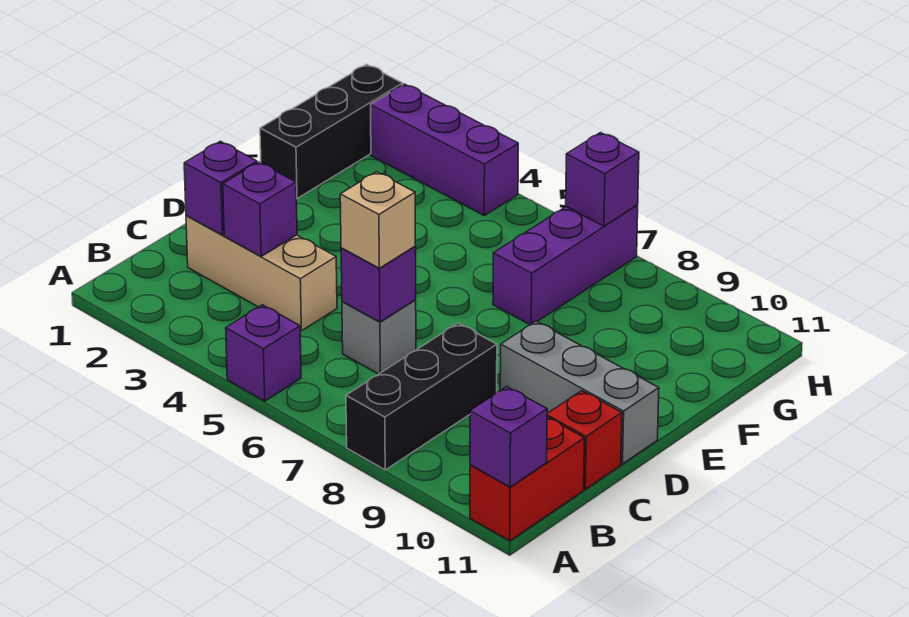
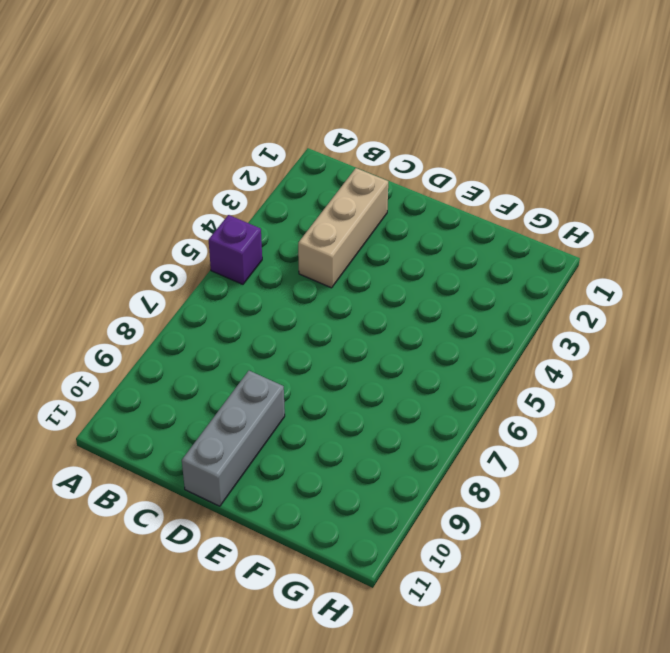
none -> black 1x3 brick [346,323,497,470]
none -> red 1x2 brick [470,417,584,541]
none -> grey 1x1 brick [342,300,416,374]

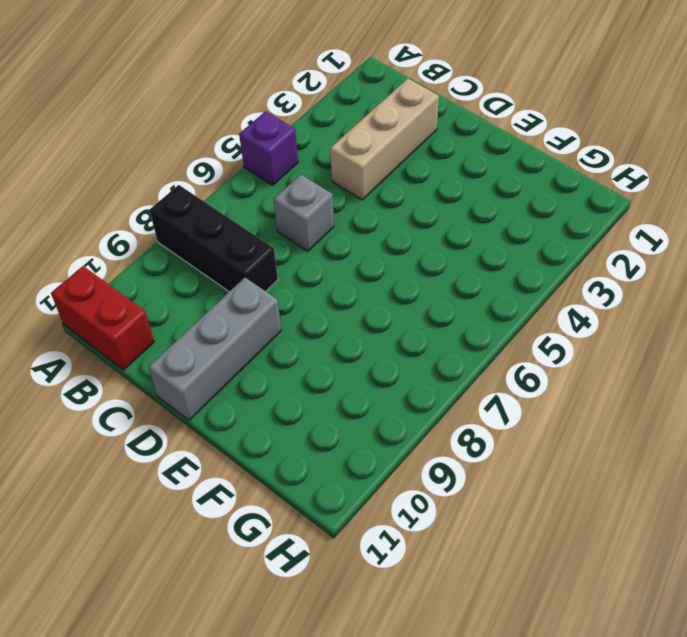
none -> red 1x1 brick [547,391,622,489]
none -> black 1x3 brick [260,64,403,198]
none -> purple 1x3 brick [493,205,638,325]

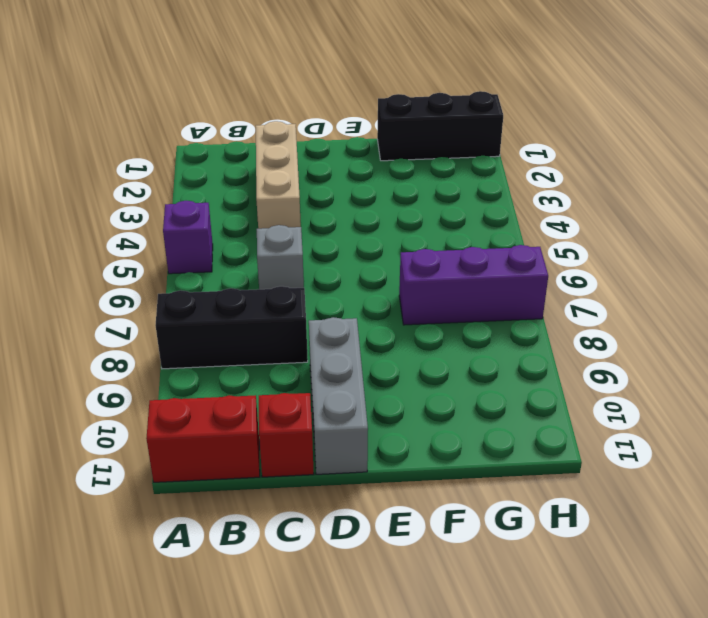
none -> purple 1x3 brick [371,84,518,215]
none -> purple 1x1 brick [470,387,547,487]
none -> purple 1x1 brick [184,141,257,235]

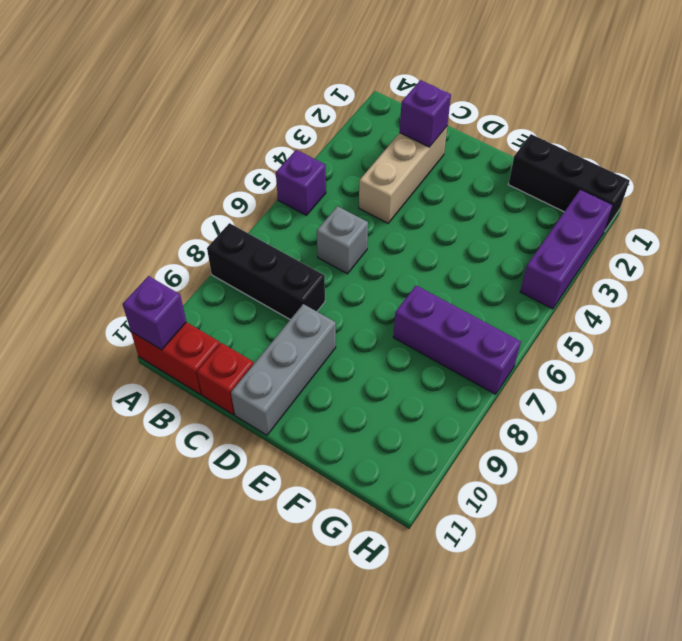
none -> purple 1x1 brick [223,162,297,256]
none -> purple 1x1 brick [341,246,416,322]
none -> purple 1x1 brick [566,133,639,226]

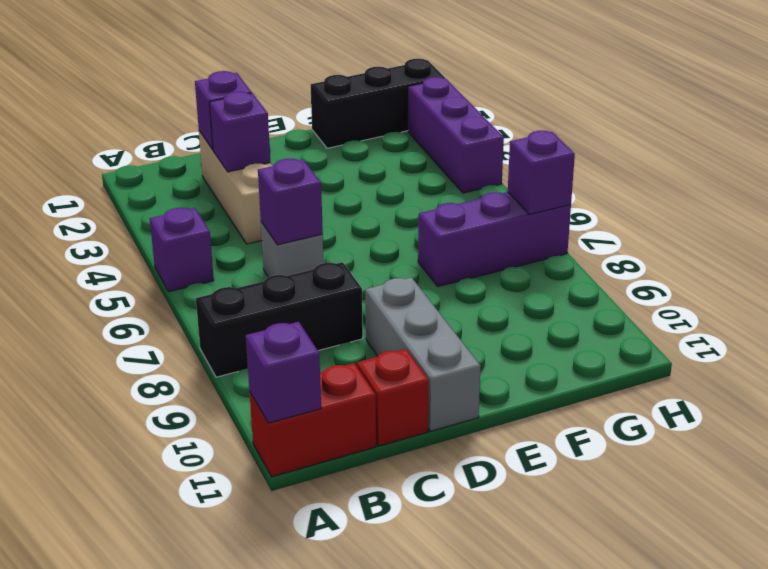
none -> tan 1x1 brick [340,172,416,268]

